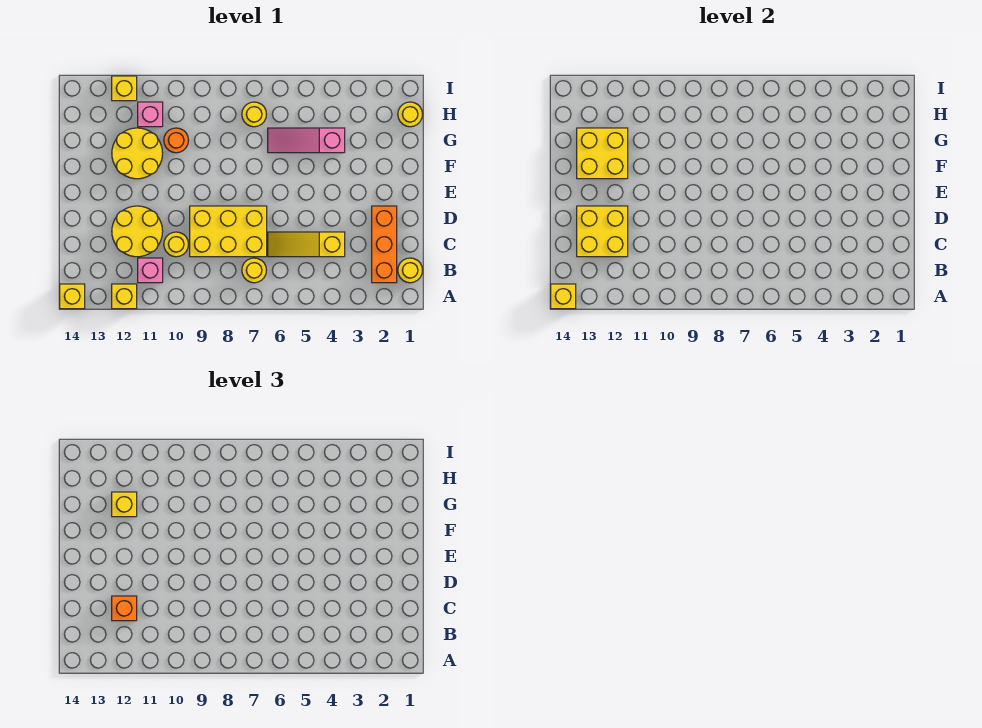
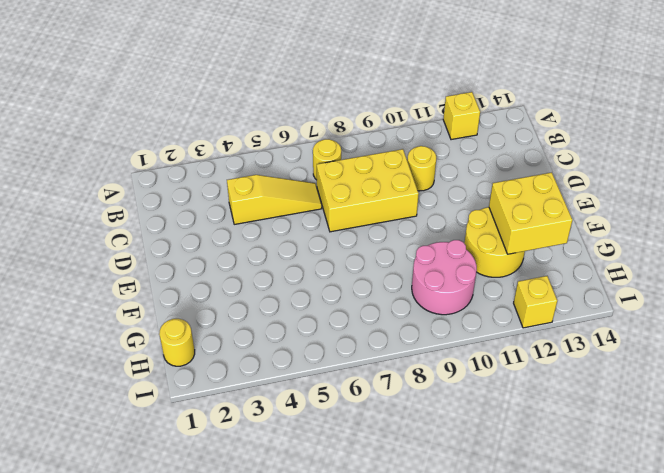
pink 2x2 round brick [412,240,477,315] -> orange 1x1 round brick [164,128,189,153]
none -> yellow 1x1 brick [60,284,85,309]
none -> yellow 1x1 round brick [398,258,423,283]
none -> orange 1x3 brick [372,206,397,283]

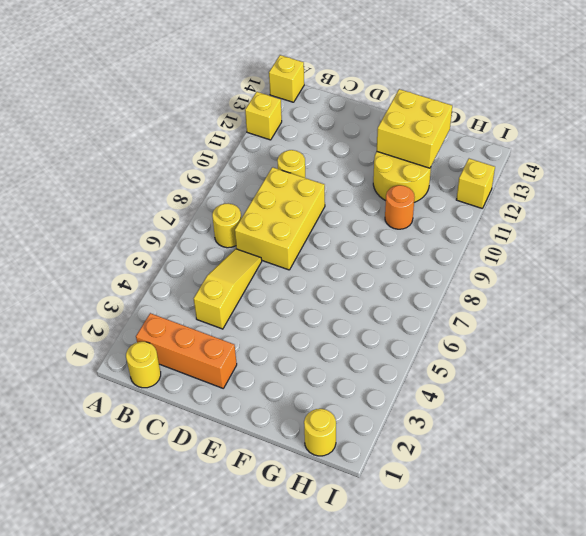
none -> pink 1x1 brick [138,258,163,283]
none -> yellow 2x2 round brick [112,206,163,257]
none -> pink 1x3 slope [268,128,345,153]

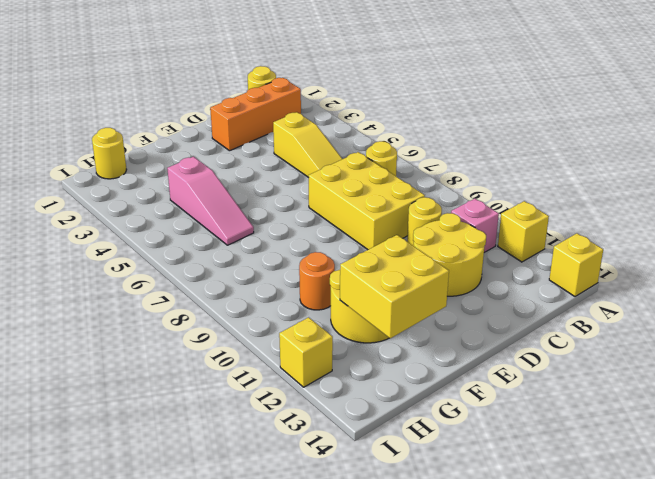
none -> yellow 1x1 round brick [242,102,267,127]
none -> pink 1x1 brick [138,102,163,127]
none -> yellow 1x1 brick [551,284,576,309]

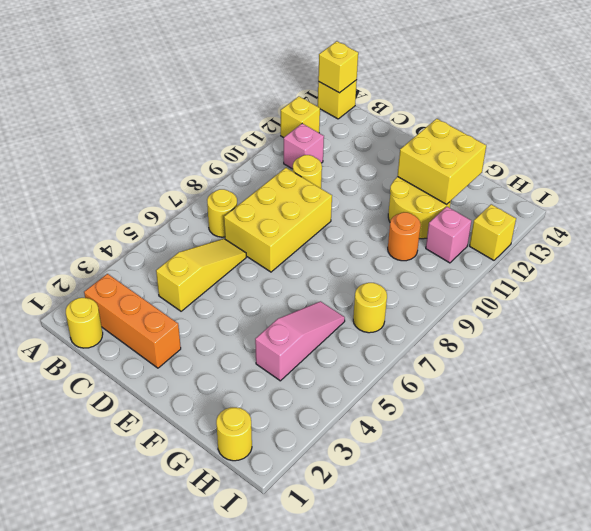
none -> yellow 2x2 round brick [112,206,163,257]
none -> yellow 2x2 brick [577,206,628,257]
none -> orange 1x1 brick [112,596,137,621]

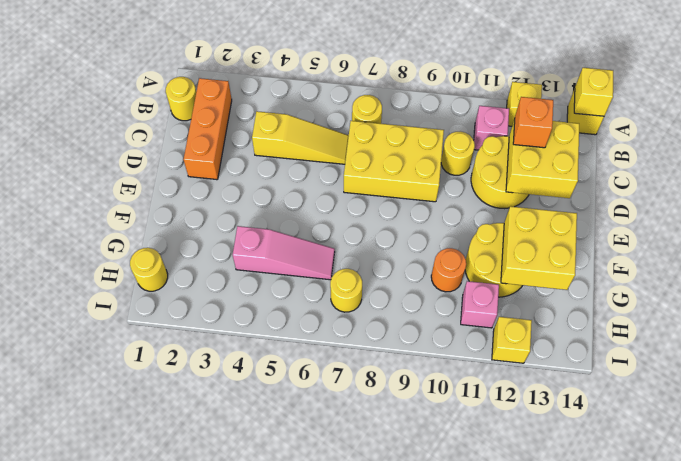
none -> yellow 1x1 brick [112,492,137,517]

